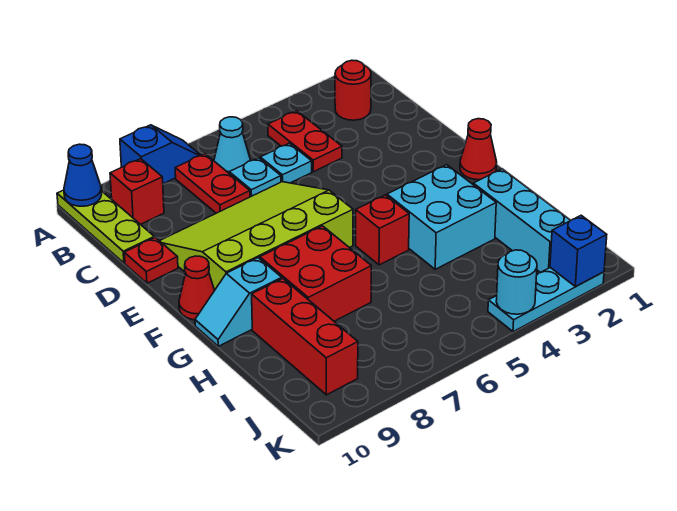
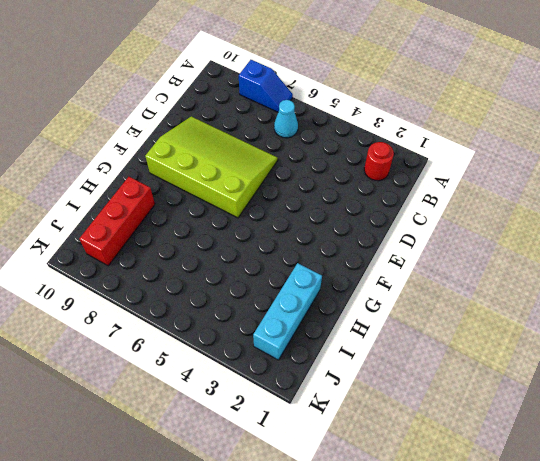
none -> lime 1x3 plate [57,190,154,263]
none -> red 1x2 plate [268,111,342,172]
none -> red 1x2 plate [175,154,250,213]

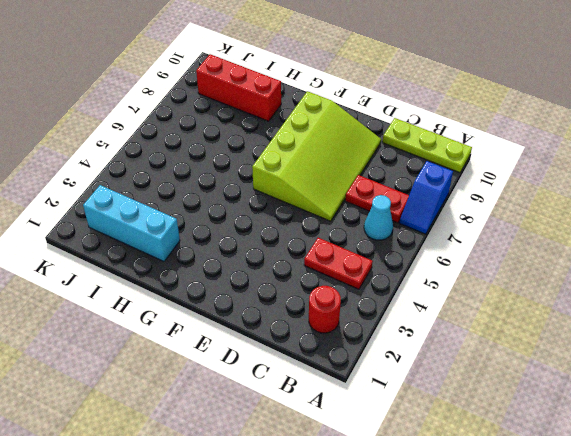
none -> red 1x1 brick [110,159,164,224]
none -> cyan 1x1 plate [260,143,312,183]
none -> cyan 1x1 plate [229,158,281,197]

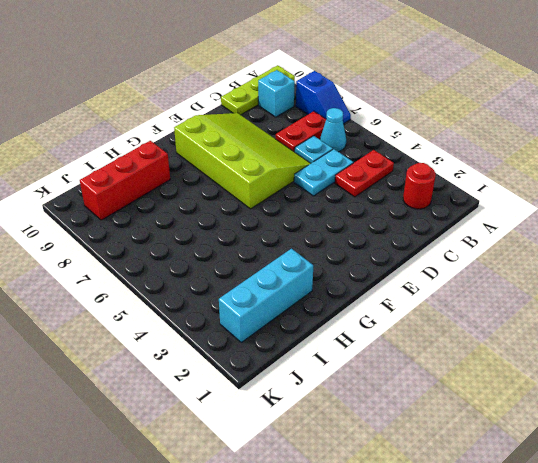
cyan 1x1 brick [258,70,295,117] -> red 1x1 brick [110,159,164,224]
cyan 1x2 plate [294,149,353,196] -> cyan 1x1 plate [260,143,312,183]
none -> red 1x1 plate [124,237,178,283]
none -> red 1x1 cone [460,119,497,180]
none -> red 1x1 cone [179,256,215,320]

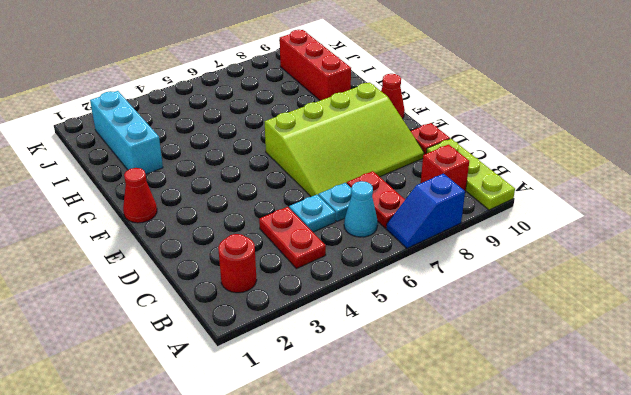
none -> cyan 2x2 brick [387,165,496,269]
none -> red 1x1 brick [356,195,409,265]
none -> red 2x2 brick [260,226,371,321]

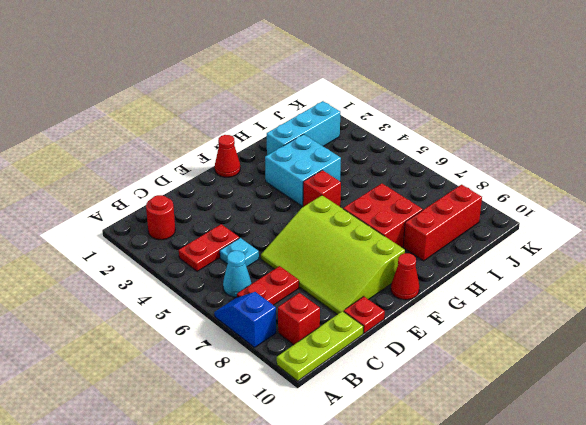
none -> cyan 1x1 plate [229,158,281,197]
none -> cyan 1x2 slope [195,258,282,346]
none -> cyan 1x3 plate [488,268,604,332]

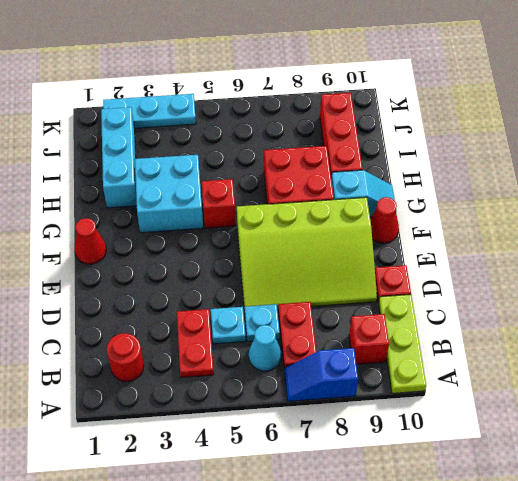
none -> blue 1x1 cone [64,144,102,206]
none -> blue 1x1 brick [550,215,607,287]
none -> cyan 1x1 round brick [496,250,537,314]

